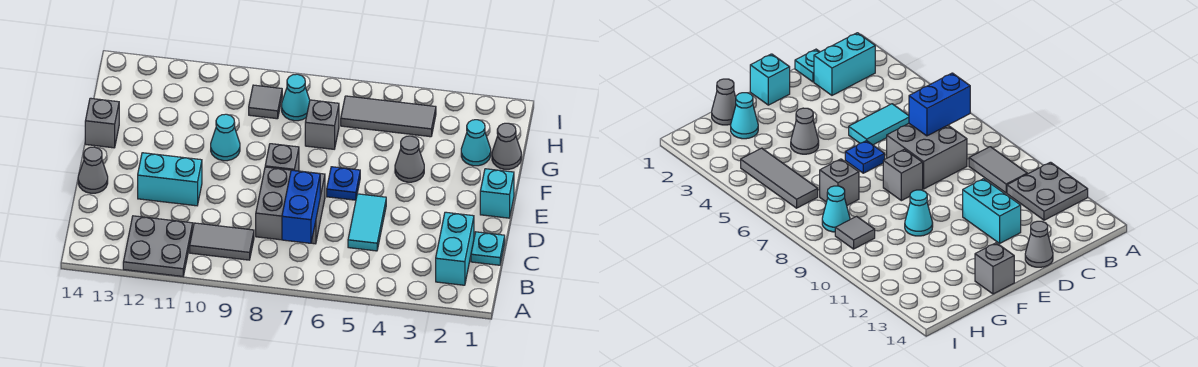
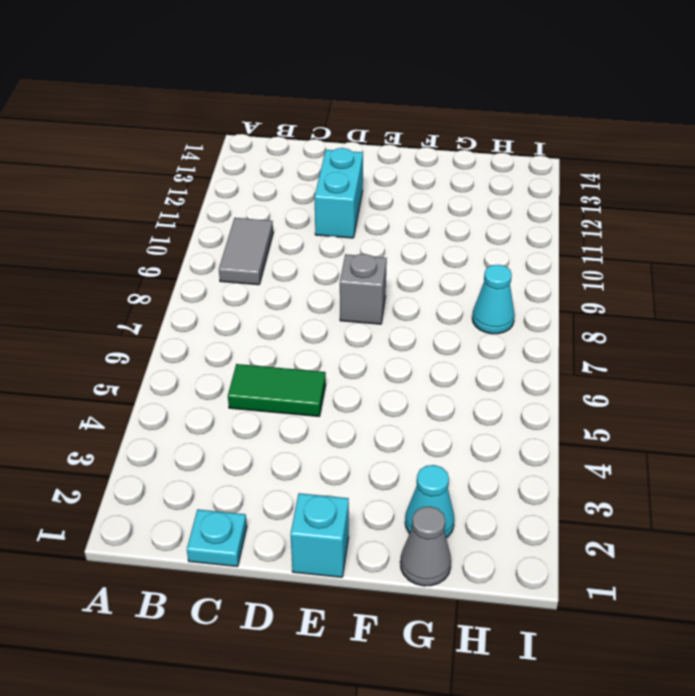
green 1x2 tile [228,364,326,416] -> cyan 1x2 tile [348,194,386,251]
none -> grey 2x2 plate [123,216,193,276]
none -> cyan 1x2 brick [436,212,474,285]
none -> grey 2x2 brick [256,167,325,244]

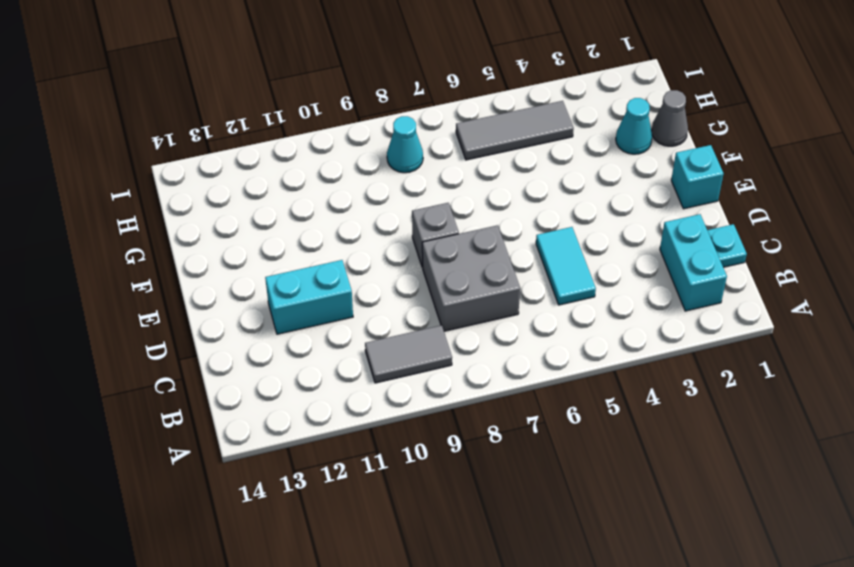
none -> grey 2x2 plate [123,216,193,276]
none -> grey 1x1 cone [78,147,108,193]
none -> blue 1x1 plate [327,167,360,200]

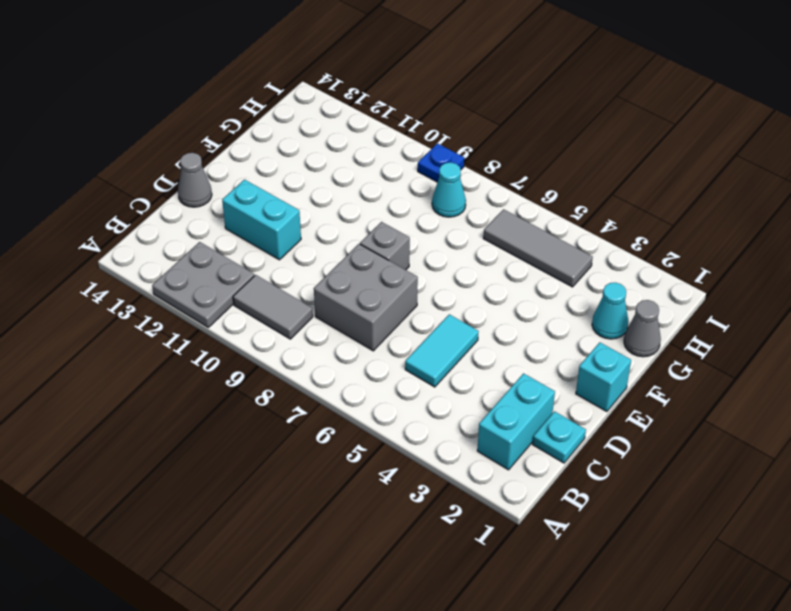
blue 1x1 plate [418,143,464,182] -> blue 1x1 plate moved to [327,167,360,200]
none -> grey 1x1 cone [395,136,424,182]
none -> cyan 1x1 cone [211,114,240,161]
none -> grey 1x1 brick [85,98,119,148]

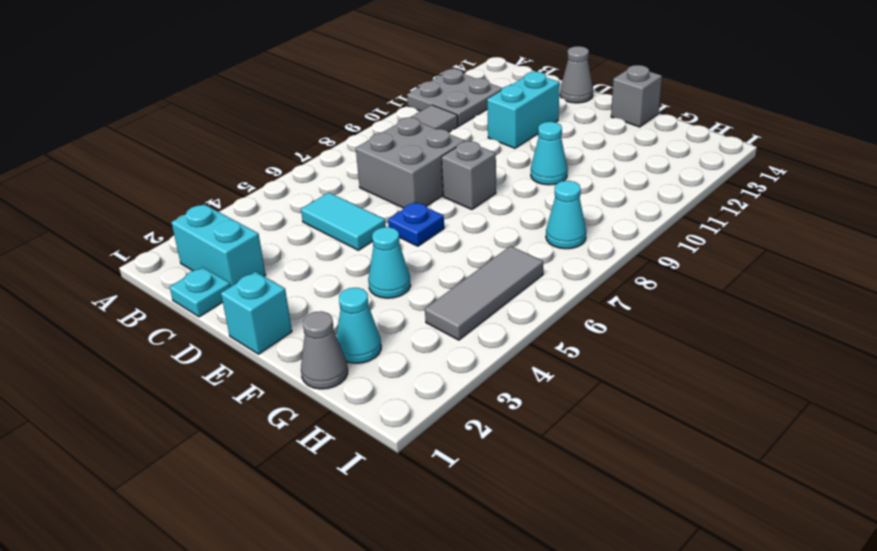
cyan 1x1 cone [368,227,411,298] -> grey 1x1 cone [395,136,424,182]
none -> grey 1x1 brick [305,100,339,149]
none -> grey 1x1 tile [249,85,282,119]
none -> blue 1x2 brick [282,170,320,243]

